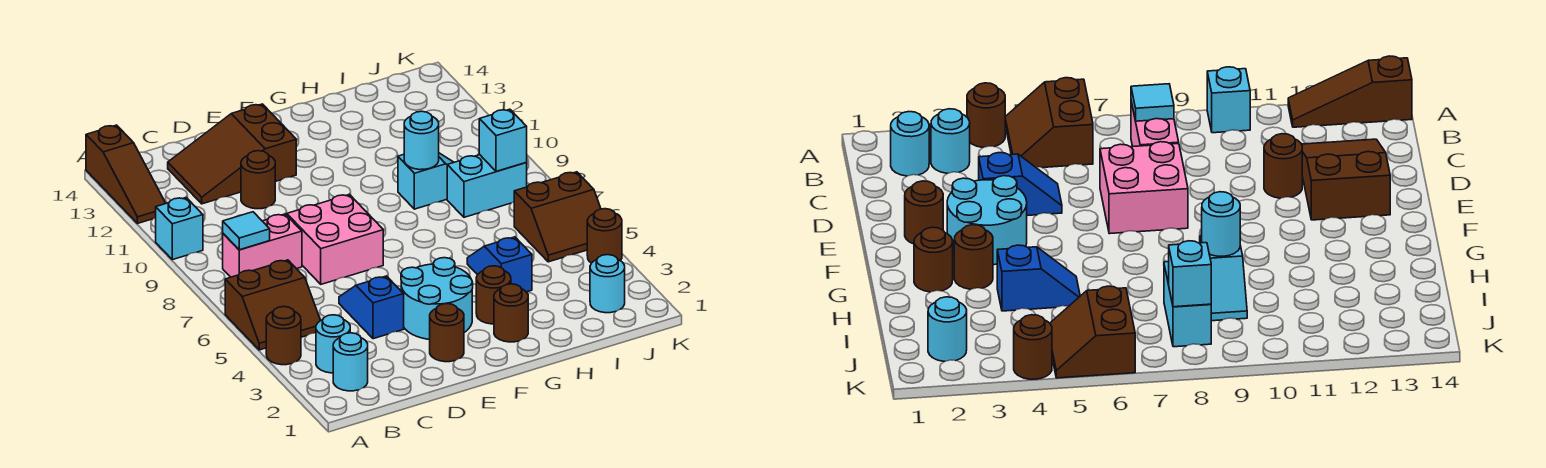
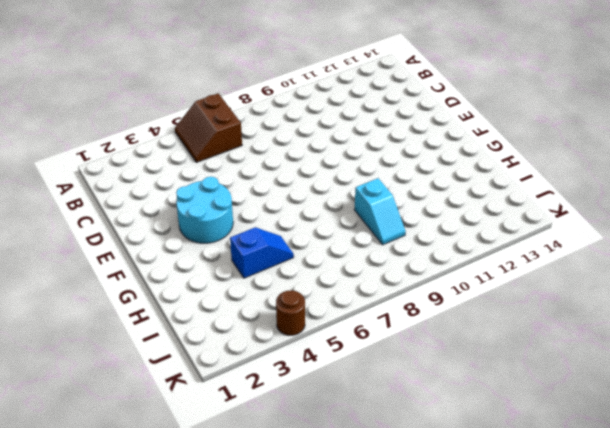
none -> brown 1x1 round brick [266,307,301,365]
none -> cyan 1x1 brick [156,198,203,260]
none -> brown 1x3 slope [86,125,166,224]

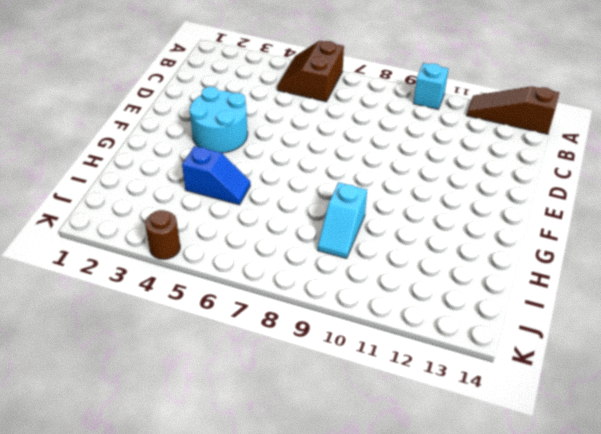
none -> brown 1x1 round brick [266,307,301,365]
none -> cyan 1x1 round brick [333,333,368,391]
none -> cyan 1x1 round brick [316,315,350,373]

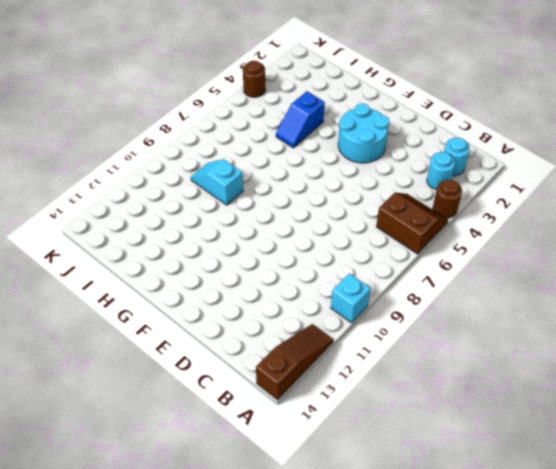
none -> pink 1x2 brick [223,214,302,277]
none -> brown 2x3 slope [168,104,296,204]
none -> blue 1x2 slope [339,276,404,339]

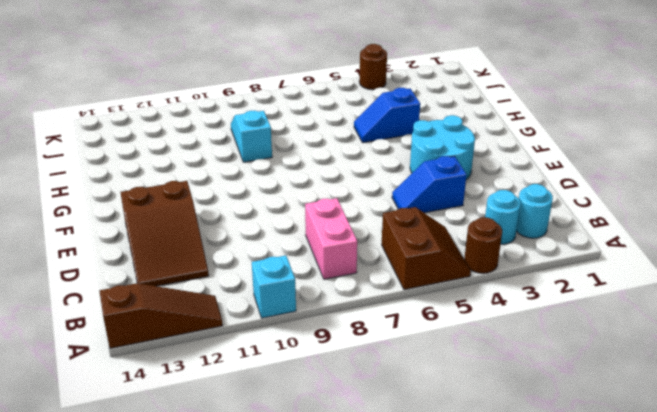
none -> pink 2x2 brick [287,194,383,284]
none -> brown 1x1 round brick [241,151,275,209]
none -> brown 1x1 round brick [430,304,464,362]

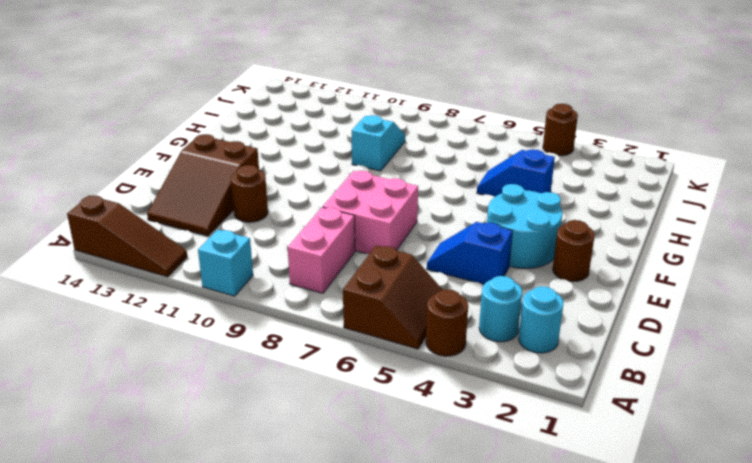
none -> brown 1x1 round brick [494,284,528,342]
none -> brown 1x1 round brick [476,266,511,324]
none -> cyan 1x2 brick [447,155,527,217]

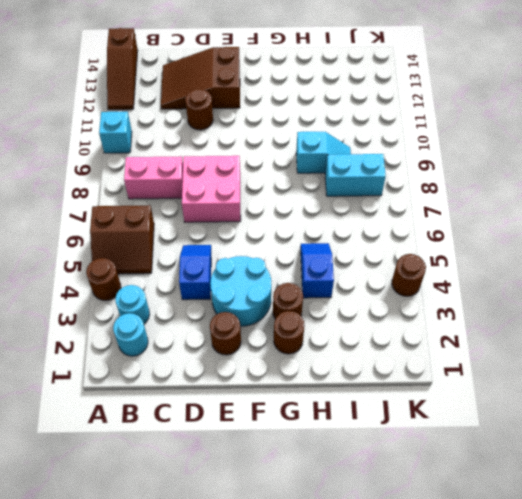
none -> cyan 1x1 round brick [590,255,625,313]
none -> brown 2x2 slope [514,172,601,262]
none -> cyan 1x1 tile [223,212,270,250]

